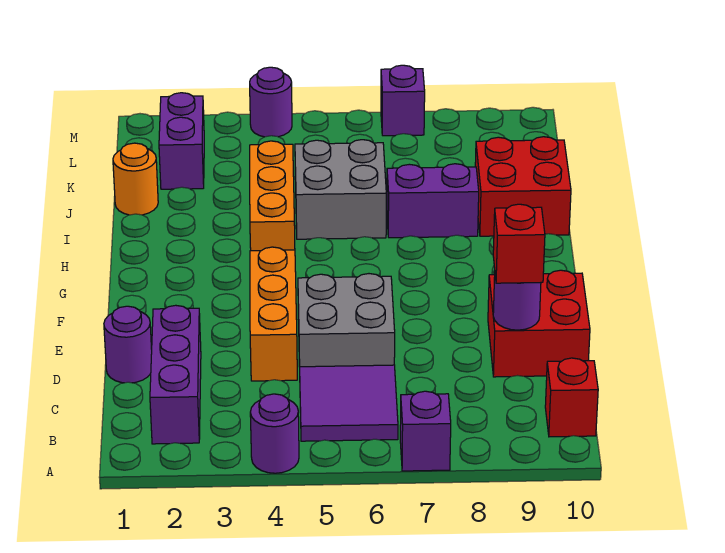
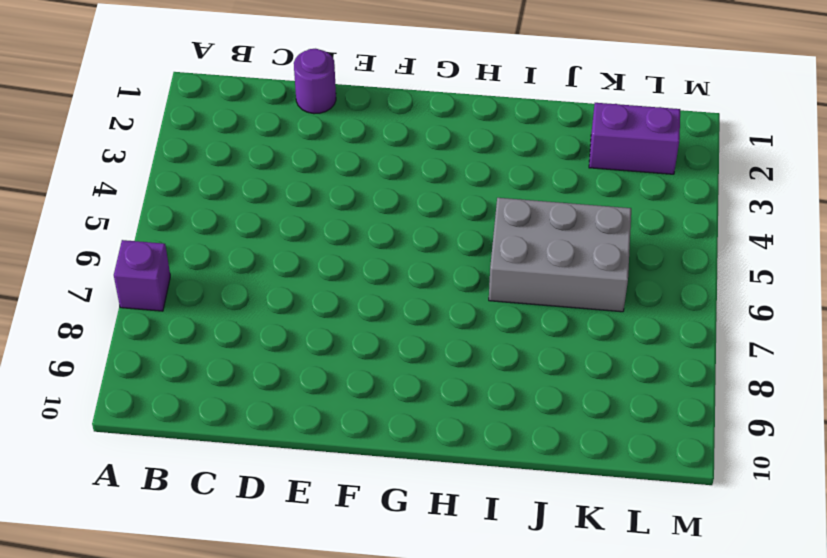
grey 2x3 brick [489,198,631,312] -> grey 2x2 brick [295,140,386,239]
none -> purple 1x1 round brick [250,394,299,473]
none -> purple 1x3 brick [150,305,201,444]
none -> purple 2x2 tile [300,365,398,441]

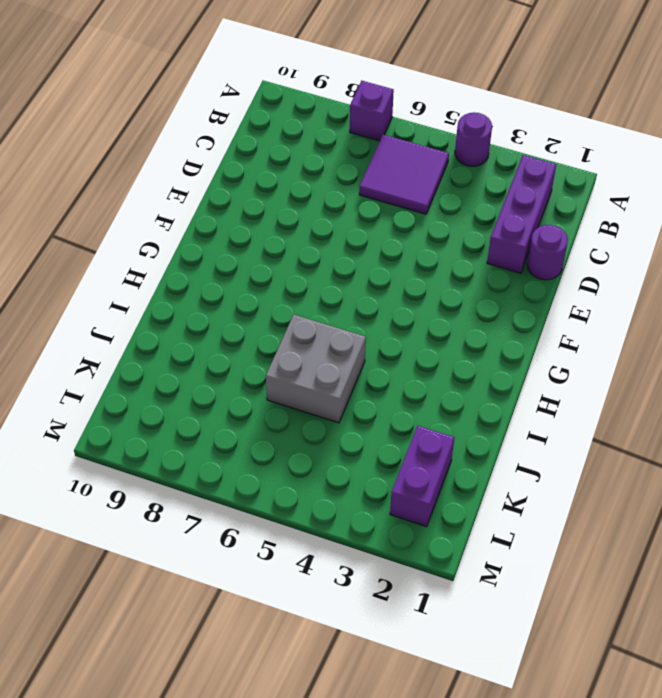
none -> red 1x1 brick [545,358,598,437]
none -> orange 1x3 brick [250,247,297,381]
none -> grey 2x2 brick [298,274,395,367]

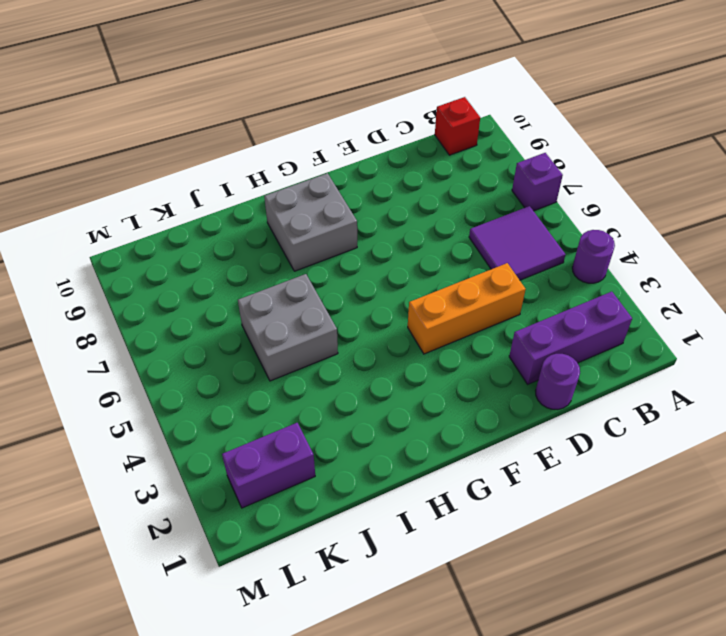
grey 2x2 brick [264,173,357,271] -> grey 2x2 brick moved to [298,274,395,367]
none -> red 2x2 brick [488,270,590,377]
none -> orange 1x3 brick [250,141,295,251]
none -> purple 1x2 brick [387,164,479,238]

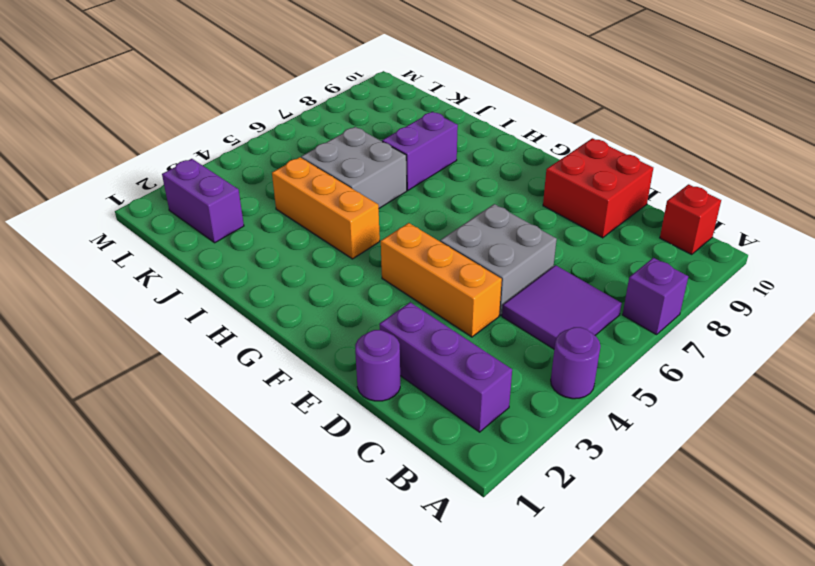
none -> red 2x2 brick [475,137,571,236]
none -> orange 1x1 round brick [113,143,158,215]
none -> purple 1x1 round brick [250,67,292,137]

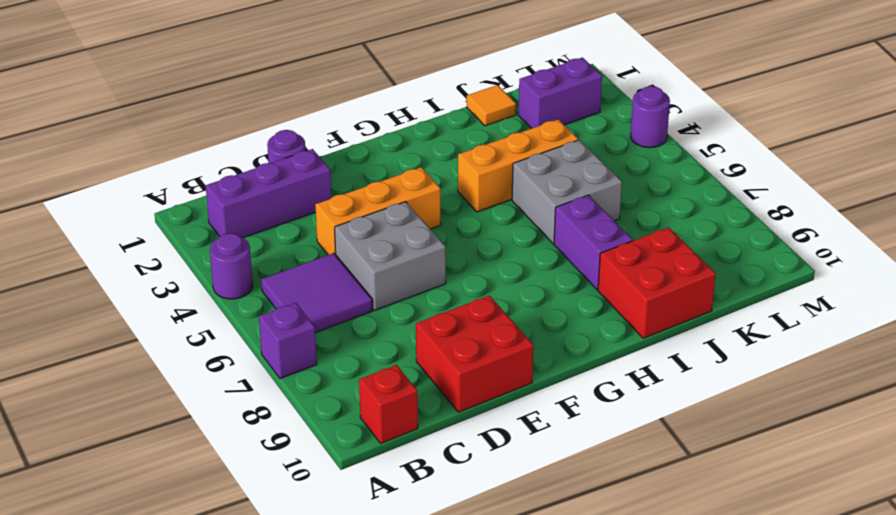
orange 1x1 tile [467,85,516,126] -> orange 1x1 round brick [113,143,158,215]
none -> purple 1x1 brick [381,65,425,136]
none -> purple 1x1 round brick [493,277,541,330]
none -> red 1x1 brick [493,204,545,283]

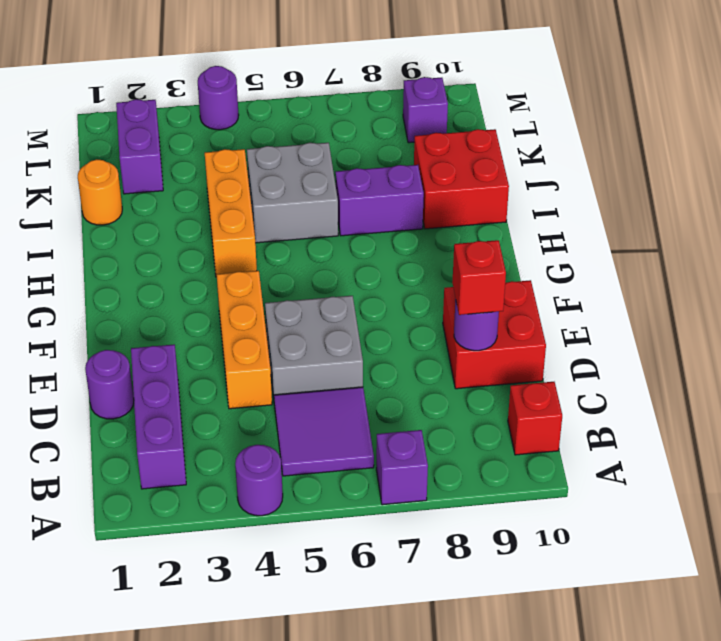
purple 1x1 brick [403,77,448,143] -> purple 1x1 brick moved to [381,65,425,136]

